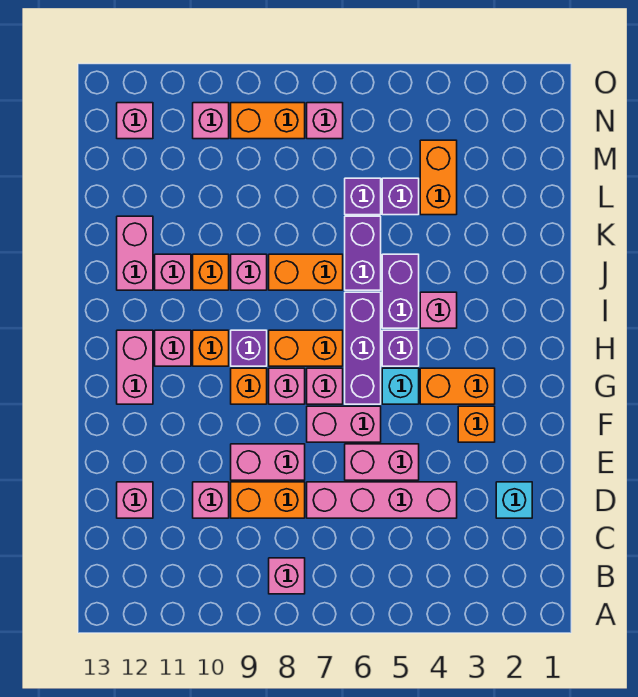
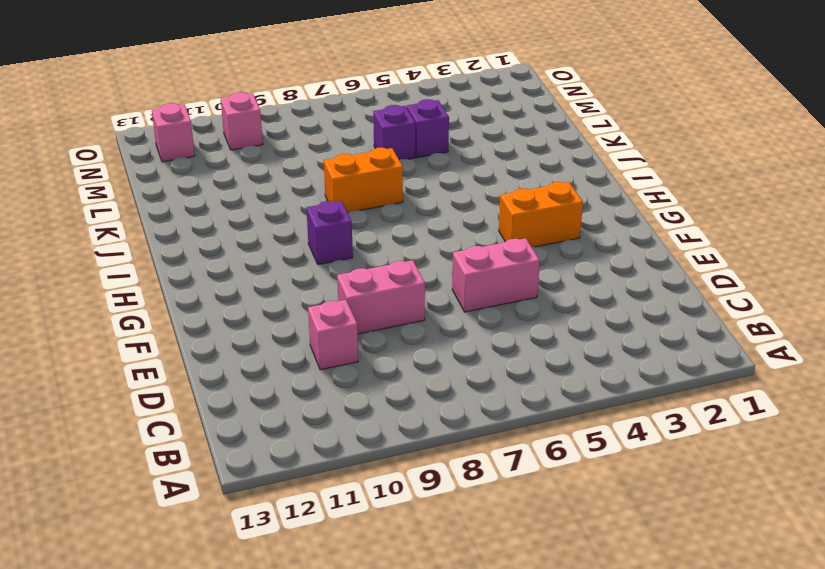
none -> pink 1x1 brick [269,558,305,594]
none -> cyan 1x1 brick [496,482,532,518]
none -> pink 1x4 brick [307,482,457,518]
none -> orange 1x2 brick [231,482,305,518]

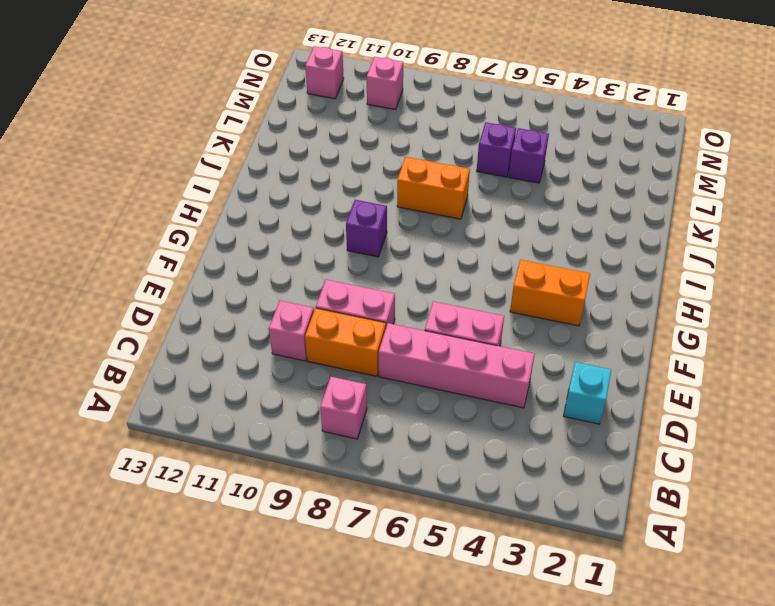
none -> pink 1x1 brick [117,482,153,518]
none -> orange 1x1 brick [458,406,495,442]
none -> pink 1x2 brick [307,406,381,442]
none -> cyan 1x1 brick [382,368,419,404]

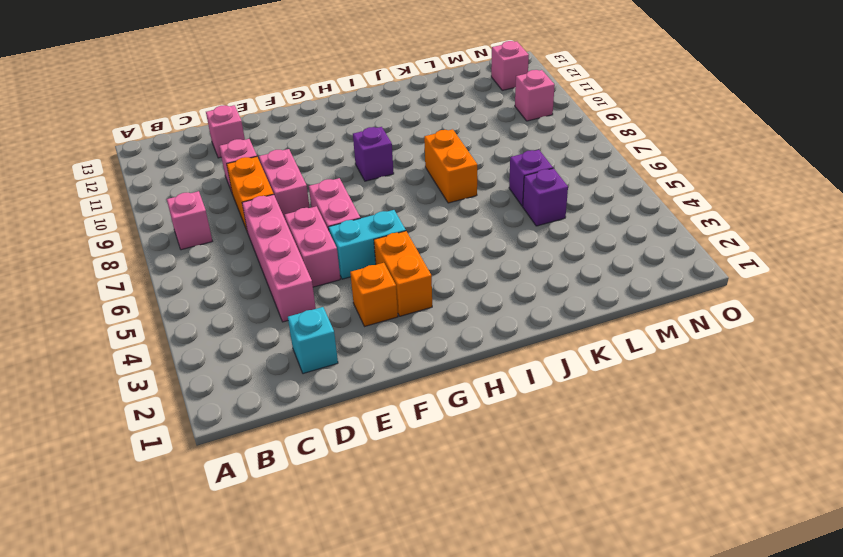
cyan 1x2 brick [329,210,406,279] -> cyan 1x1 brick [382,368,419,404]
none -> purple 1x3 brick [345,292,381,404]
none -> pink 1x1 brick [307,368,343,404]
none -> pink 1x1 brick [269,368,305,404]
none -> orange 1x1 brick [231,368,267,404]

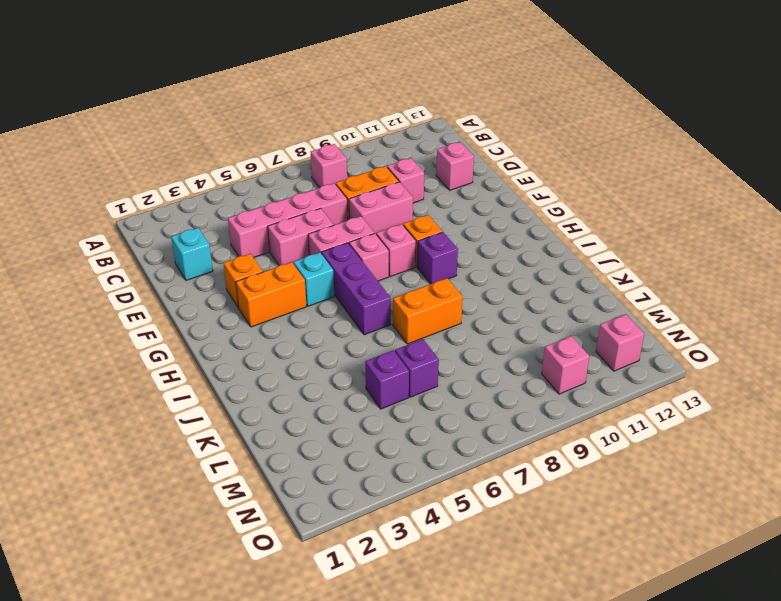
none -> pink 1x2 brick [117,330,153,404]
none -> purple 1x1 brick [382,330,419,366]
none -> orange 1x2 brick [269,330,343,366]
none -> orange 1x1 brick [193,330,229,366]

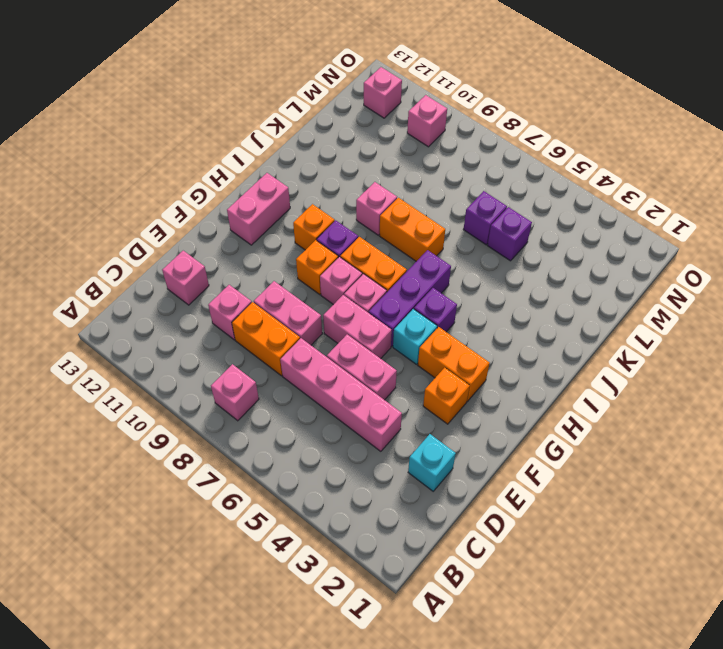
none -> pink 1x1 brick [155,330,191,366]
none -> pink 1x1 brick [420,292,457,328]
none -> purple 1x2 brick [382,254,419,328]
none -> purple 1x2 brick [345,216,381,290]

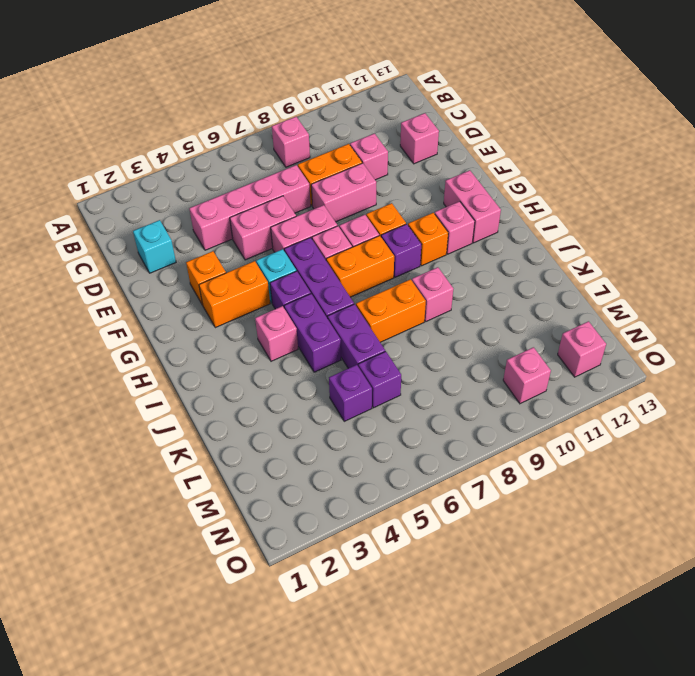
none -> orange 1x1 brick [193,254,229,290]
none -> pink 1x1 brick [155,254,191,290]
none -> pink 1x2 brick [117,216,153,290]
none -> orange 1x2 brick [420,140,457,215]

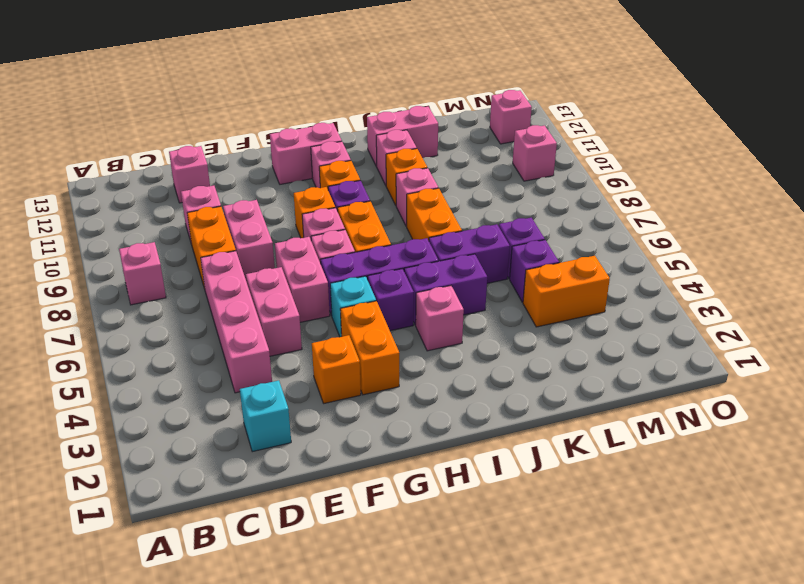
none -> pink 1x1 brick [307,103,343,139]
none -> orange 1x2 brick [231,103,305,139]

